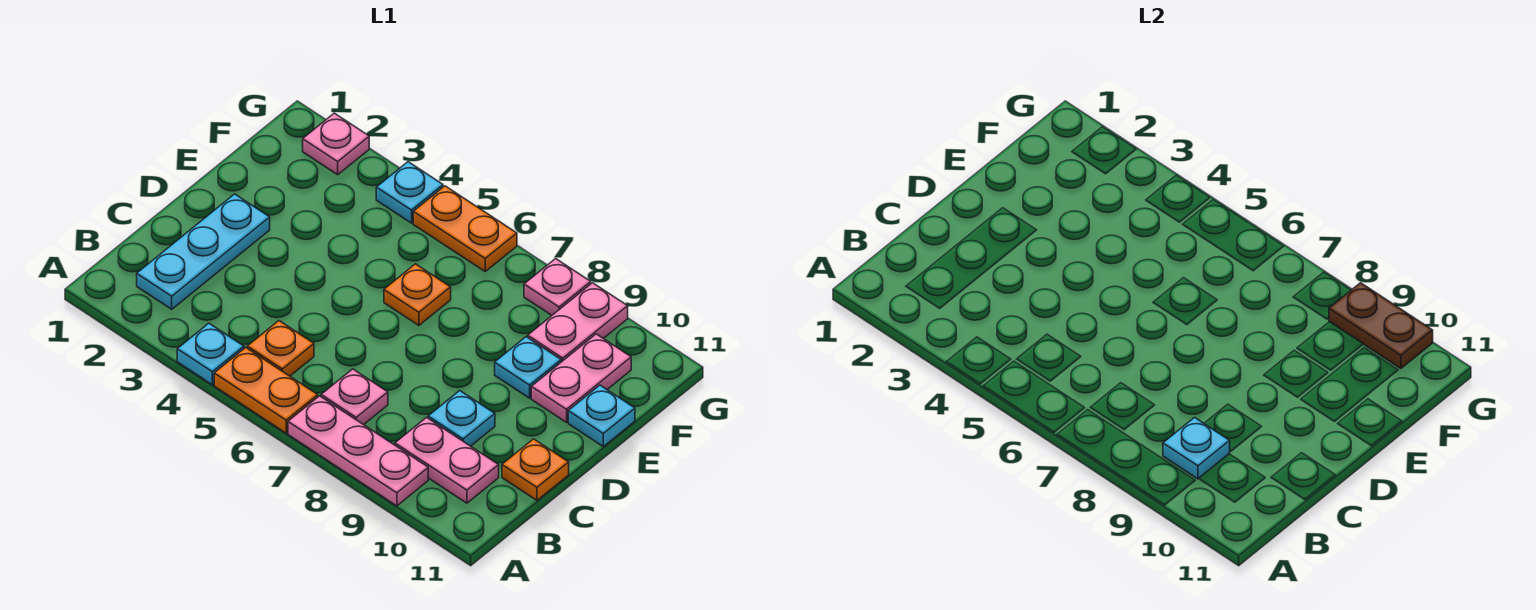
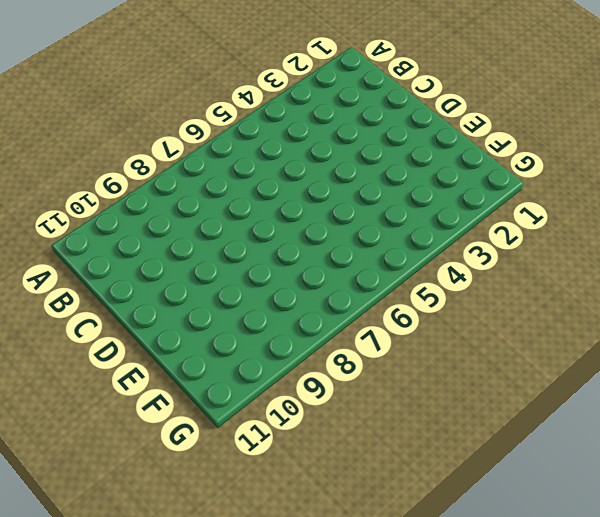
none -> cyan 1x1 plate [177,323,244,385]
none -> orange 1x2 plate [214,348,318,433]
none -> pink 1x3 plate [288,396,428,506]

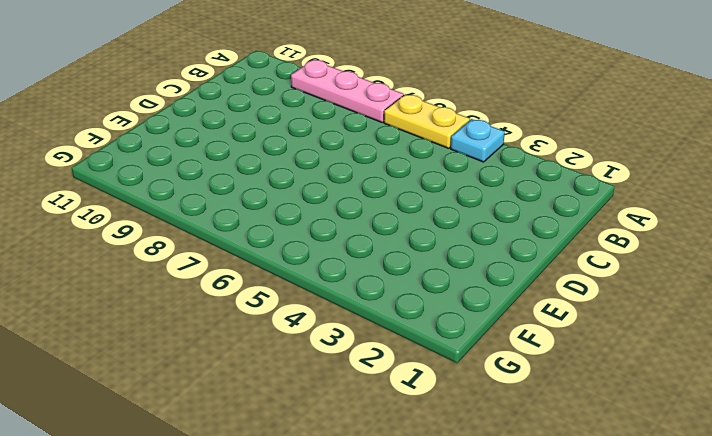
yellow 1x2 plate [384,94,470,148] -> orange 1x2 plate [214,348,318,433]
none -> cyan 1x3 plate [137,194,270,309]
none -> orange 1x1 plate [247,321,314,376]
none -> pink 1x1 plate [321,369,388,425]

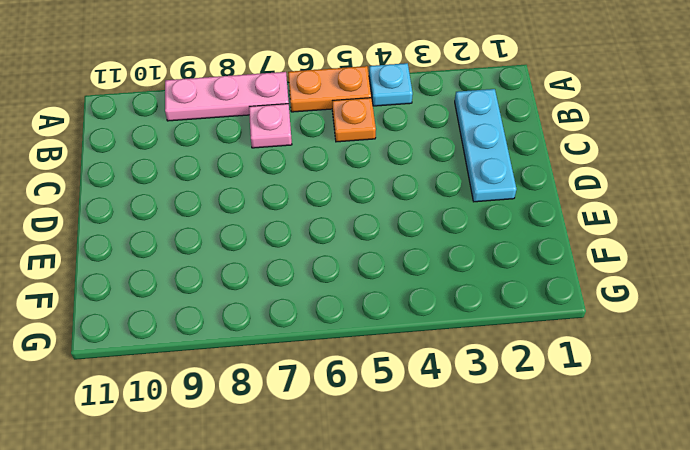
none -> pink 1x2 plate [395,418,499,503]
none -> cyan 1x1 plate [428,391,495,446]
none -> orange 1x1 plate [502,439,569,500]

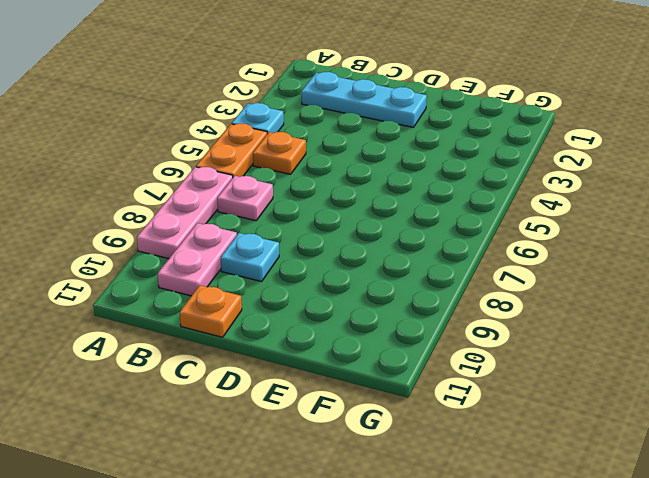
none -> orange 1x1 plate [384,264,451,325]
none -> cyan 1x1 plate [495,337,561,398]
none -> pink 1x2 plate [531,334,631,422]

